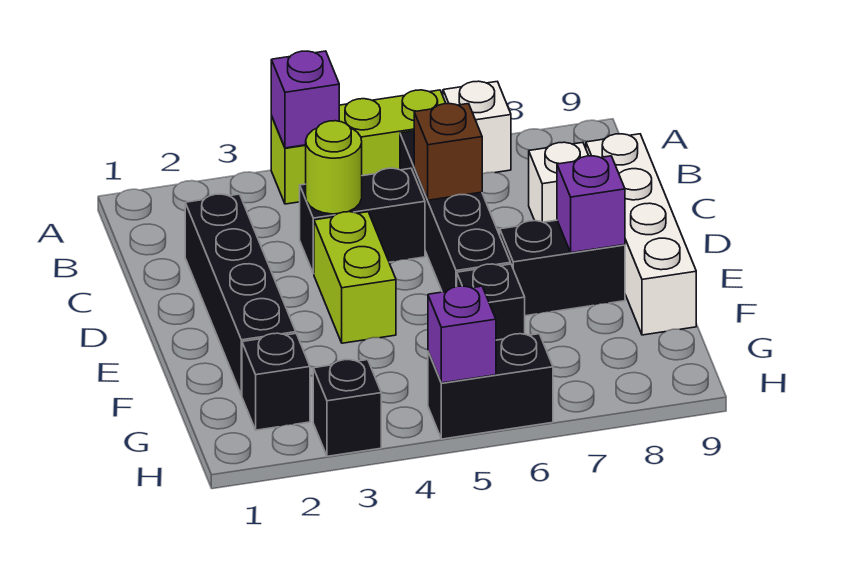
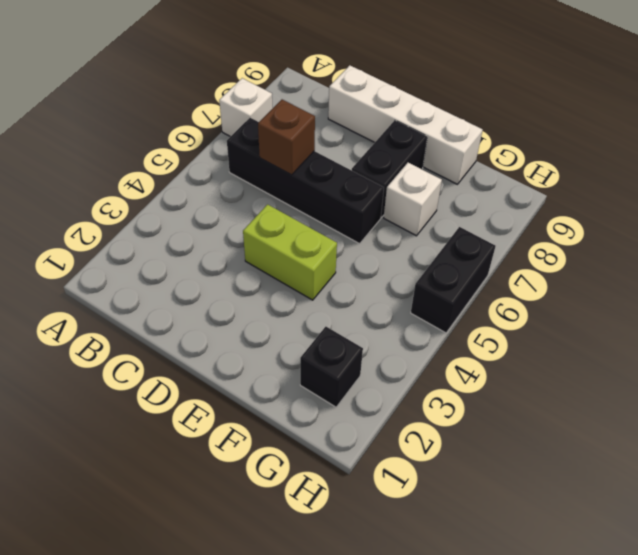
white 1x1 brick [384,163,442,236] -> white 1x1 brick moved to [529,142,589,222]
none -> lime 1x3 brick [271,90,446,204]
none -> black 1x4 brick [185,194,296,395]
none -> black 1x2 brick [300,168,425,274]

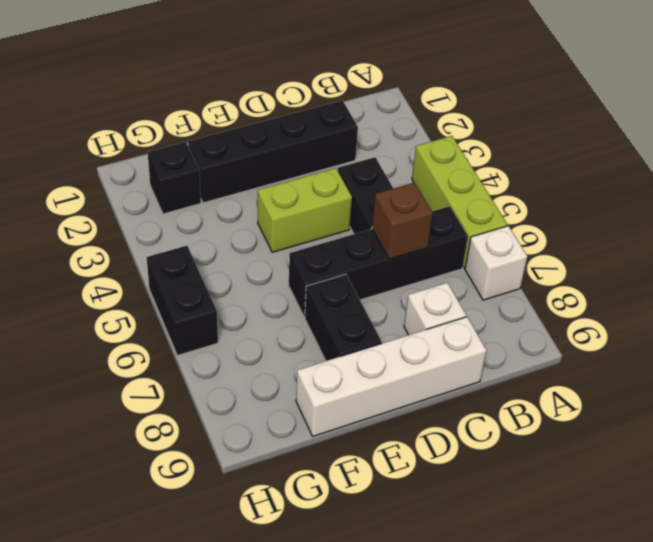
none -> black 1x1 brick [457,264,525,340]
none -> black 1x1 brick [313,360,381,456]
none -> purple 1x1 brick [271,51,339,148]

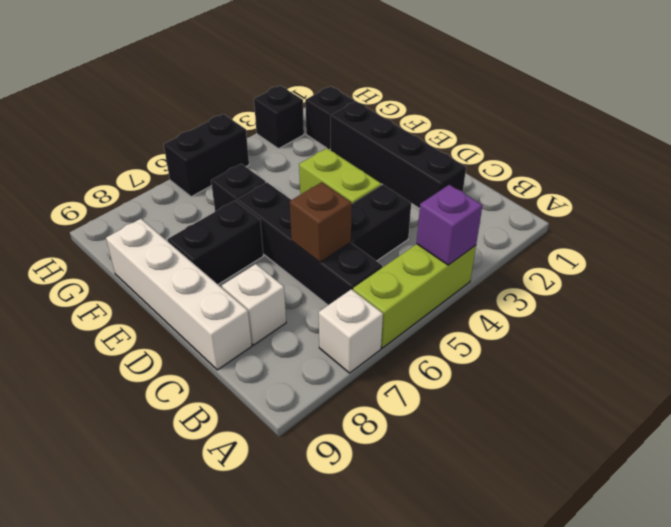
none -> lime 1x1 round brick [306,121,362,214]
none -> purple 1x1 brick [557,156,625,253]
none -> purple 1x1 brick [428,286,496,383]

